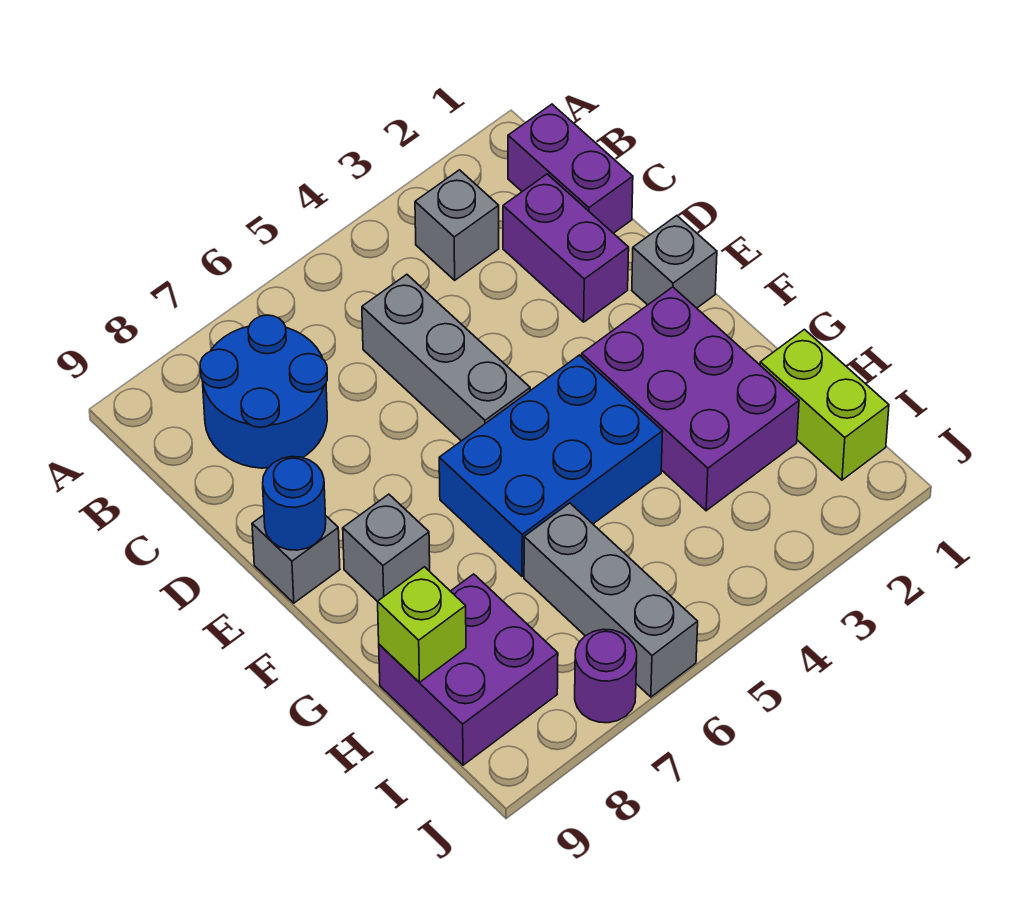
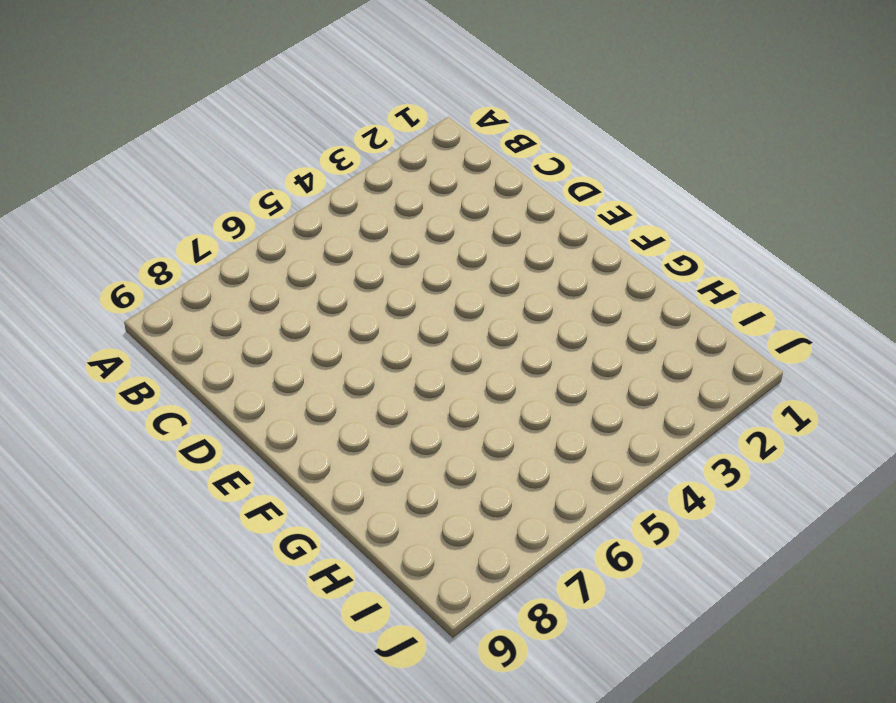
none -> purple 1x2 brick [508,104,633,233]
none -> grey 1x1 brick [415,170,499,280]
none -> blue 2x2 round brick [200,315,327,468]

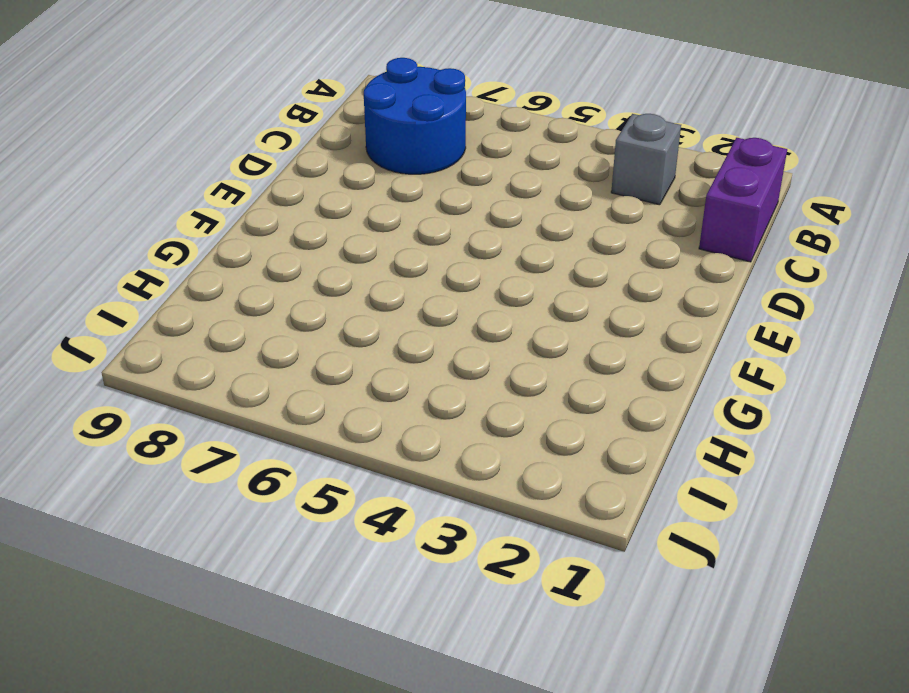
none -> purple 1x2 brick [503,174,629,322]
none -> grey 1x3 brick [362,274,530,441]
none -> grey 1x1 brick [632,216,717,308]

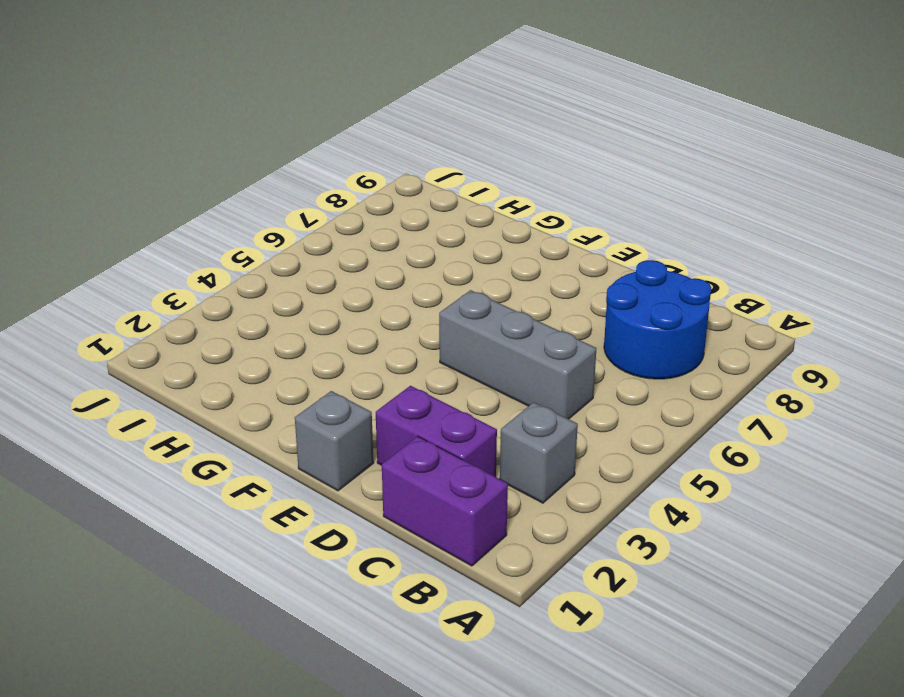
none -> grey 1x1 brick [252,515,340,603]
none -> purple 2x3 brick [582,287,799,511]
none -> blue 2x3 brick [439,355,663,576]

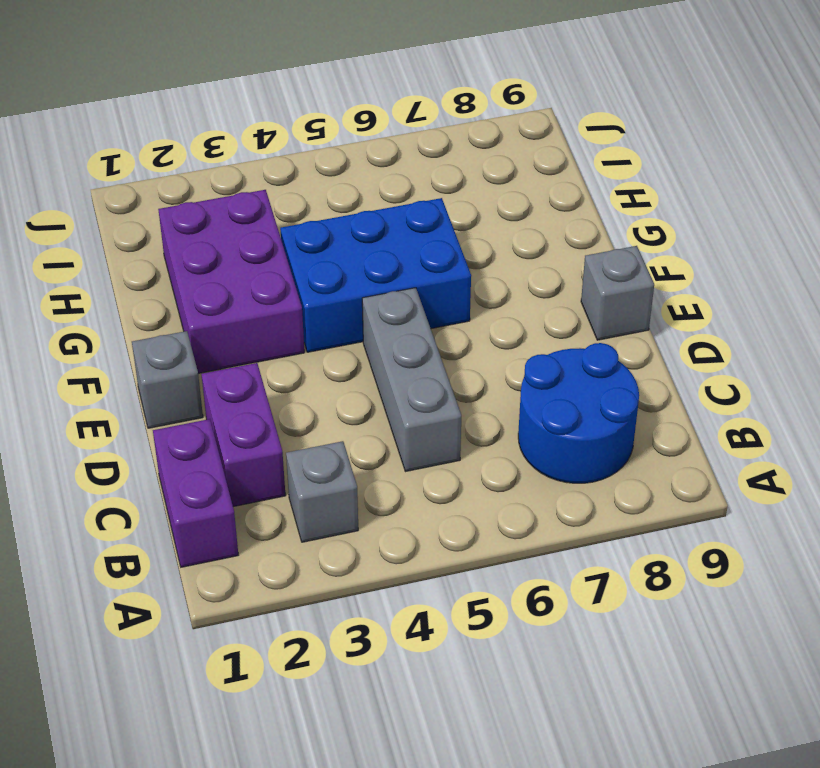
none -> grey 1x1 brick [343,494,430,602]
none -> lime 1x2 brick [760,329,889,480]
none -> grey 1x3 brick [524,503,698,697]

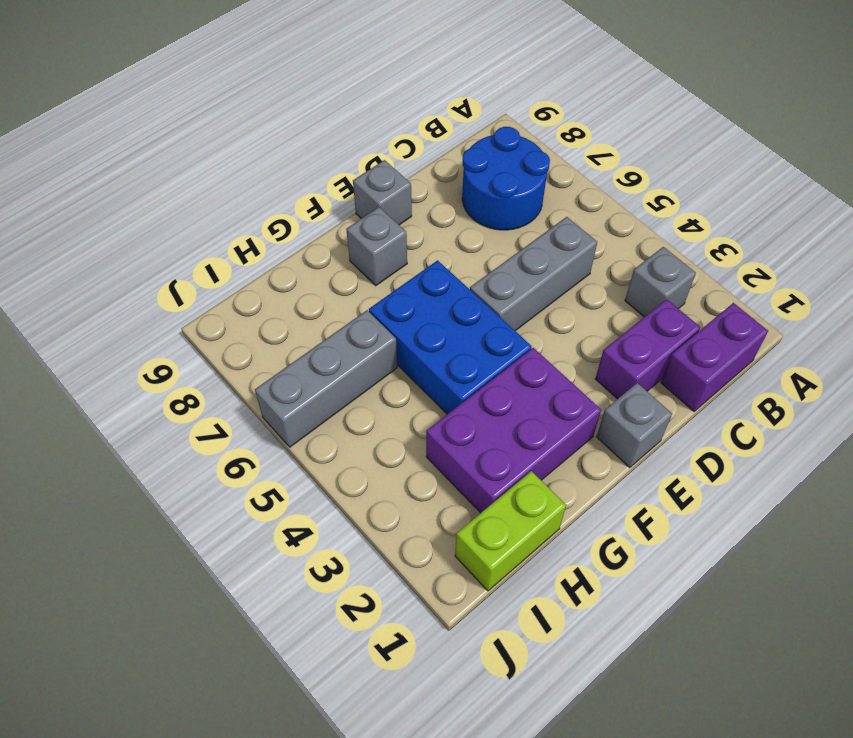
none -> purple 2x2 brick [379,574,558,765]
none -> purple 1x1 round brick [575,630,637,723]
none -> blue 1x1 round brick [263,457,326,550]

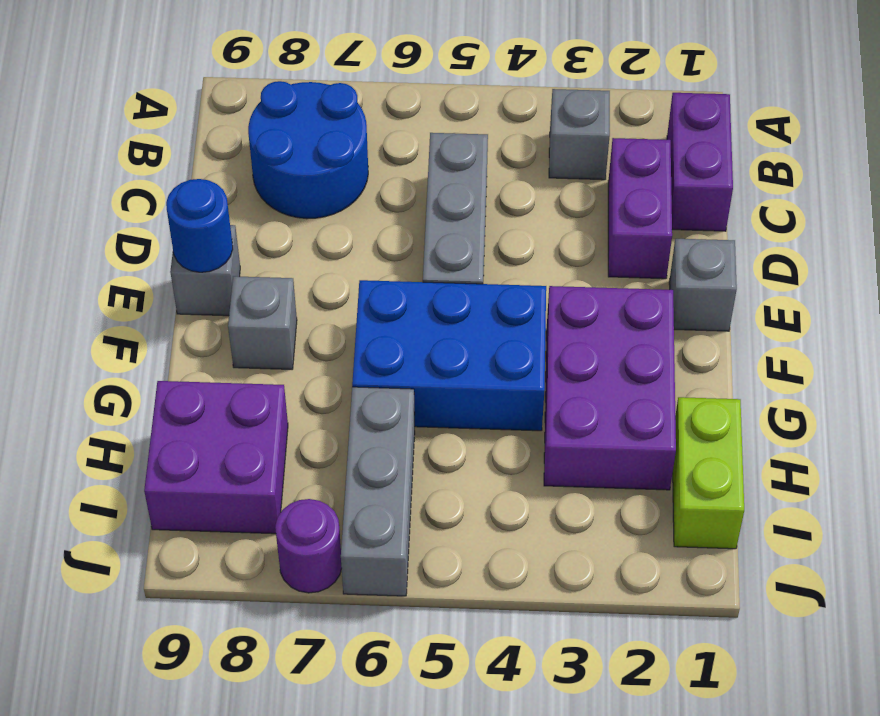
none -> lime 1x1 brick [378,567,466,682]

